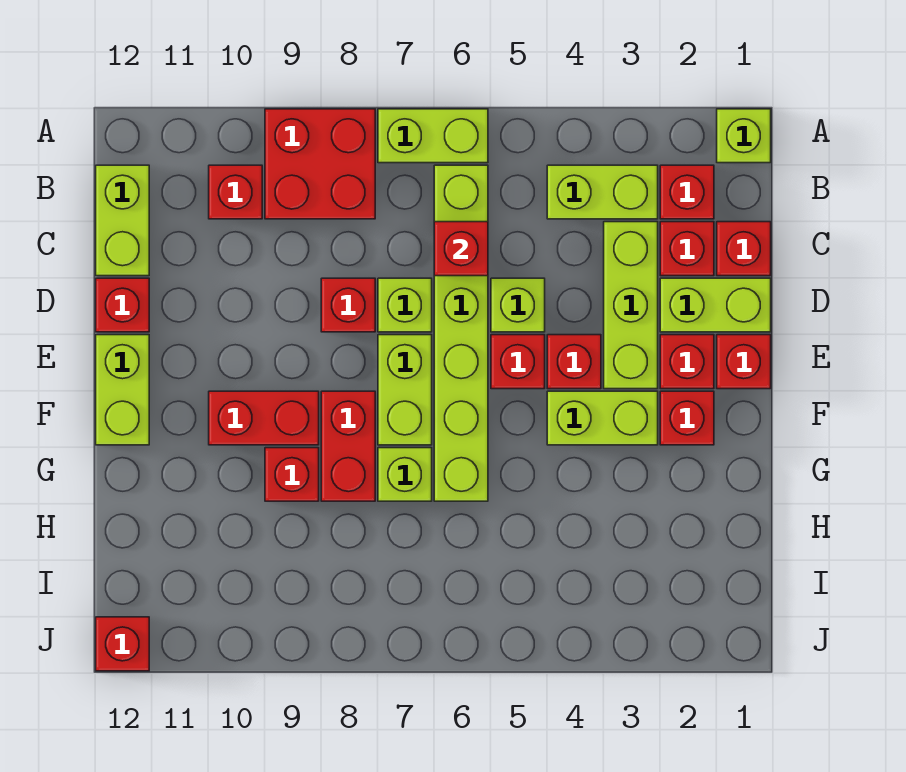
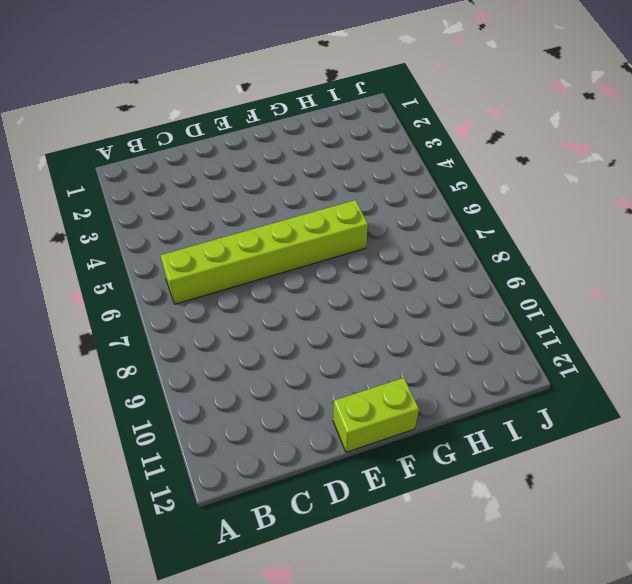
none -> lime 1x1 brick [717,109,771,163]
none -> lime 1x2 brick [378,109,488,163]
none -> red 2x2 brick [265,109,375,219]
none -> red 1x1 brick [660,165,714,219]

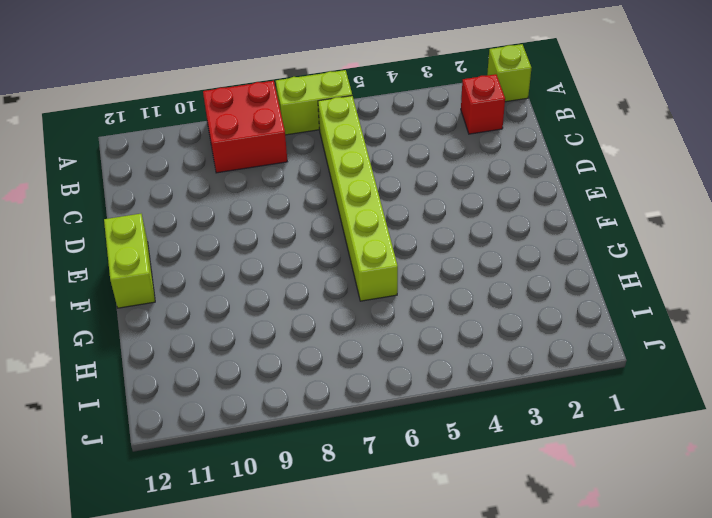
none -> lime 1x2 brick [547,165,658,219]
none -> red 1x1 brick [209,165,262,219]
none -> lime 1x2 brick [96,165,149,276]
none -> red 1x1 brick [717,222,771,276]

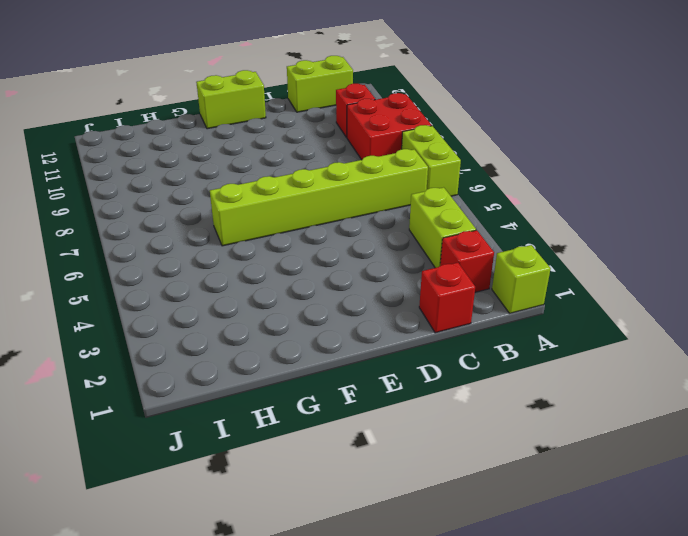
none -> red 1x1 brick [660,222,714,276]
none -> lime 1x3 brick [604,222,658,389]
none -> lime 1x2 brick [660,278,771,332]
none -> lime 1x1 brick [491,278,545,332]

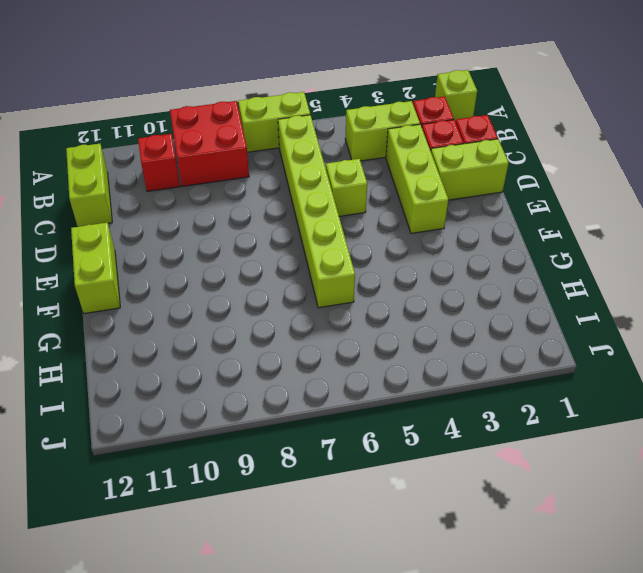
none -> lime 1x1 brick [378,278,432,332]
none -> red 1x1 brick [321,278,375,332]
none -> red 1x1 brick [96,278,149,332]
none -> red 1x1 brick [717,335,771,389]

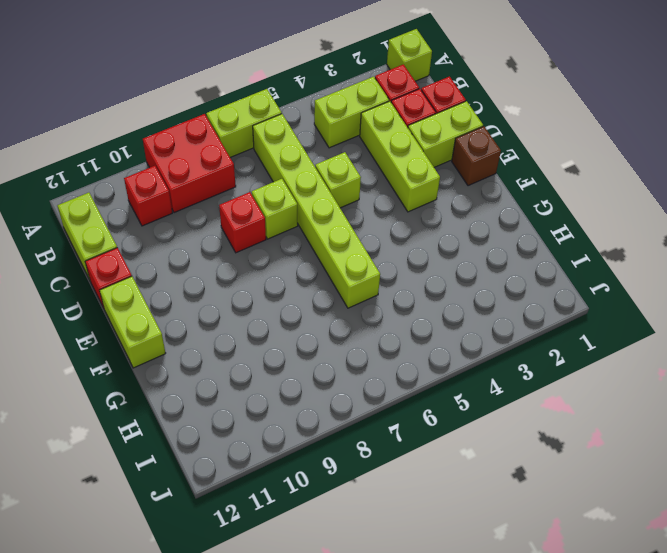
brown 1x1 brick [452,126,501,186] -> red 1x1 brick [717,335,771,389]
none -> red 1x1 brick [660,335,714,389]
none -> red 1x1 brick [547,335,601,389]
none -> red 1x1 brick [491,335,545,389]
none -> lime 1x2 brick [378,335,432,445]

